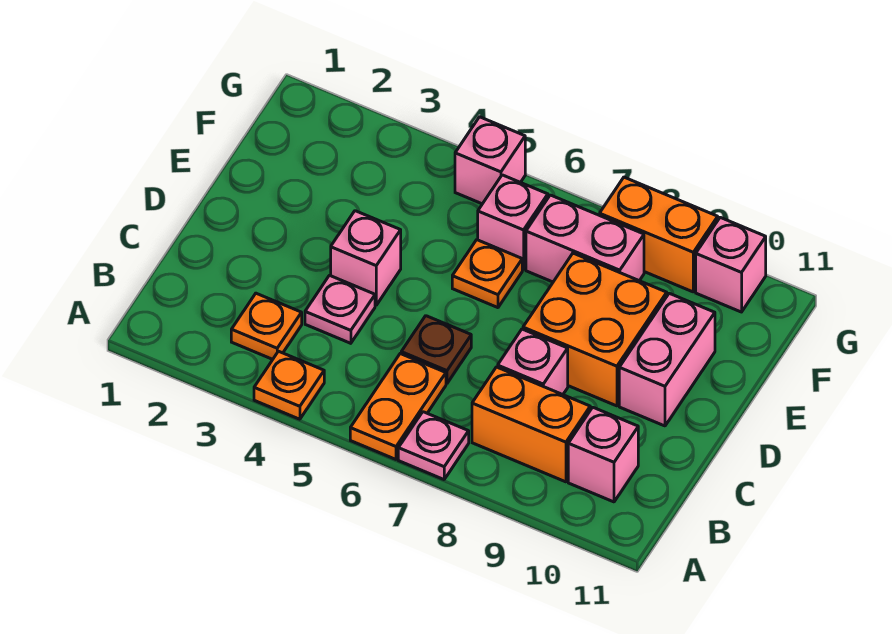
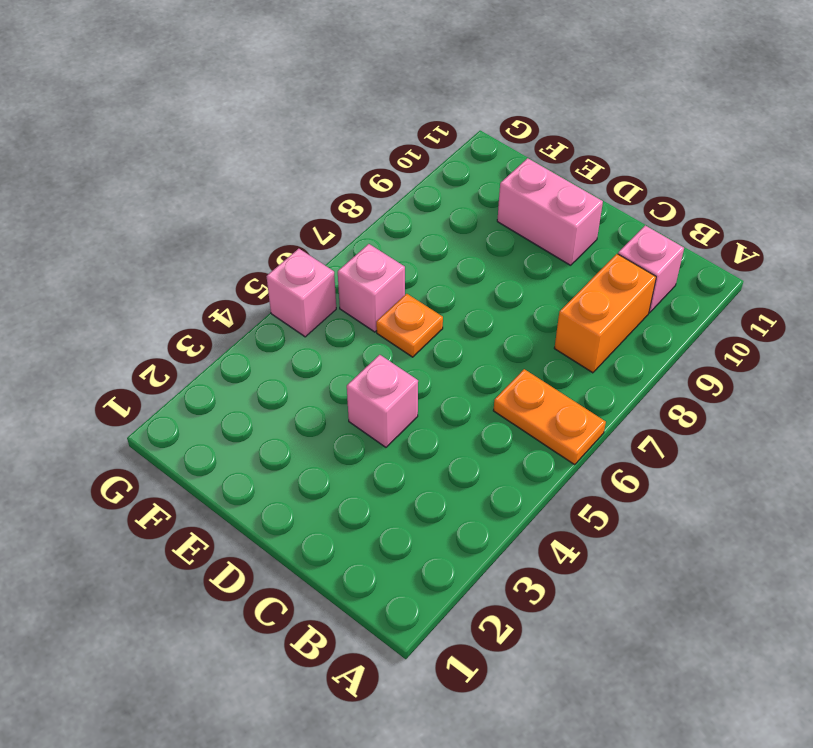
none -> orange 1x1 plate [254,351,324,419]
none -> pink 1x1 plate [398,412,469,479]
none -> orange 1x1 plate [231,293,302,359]

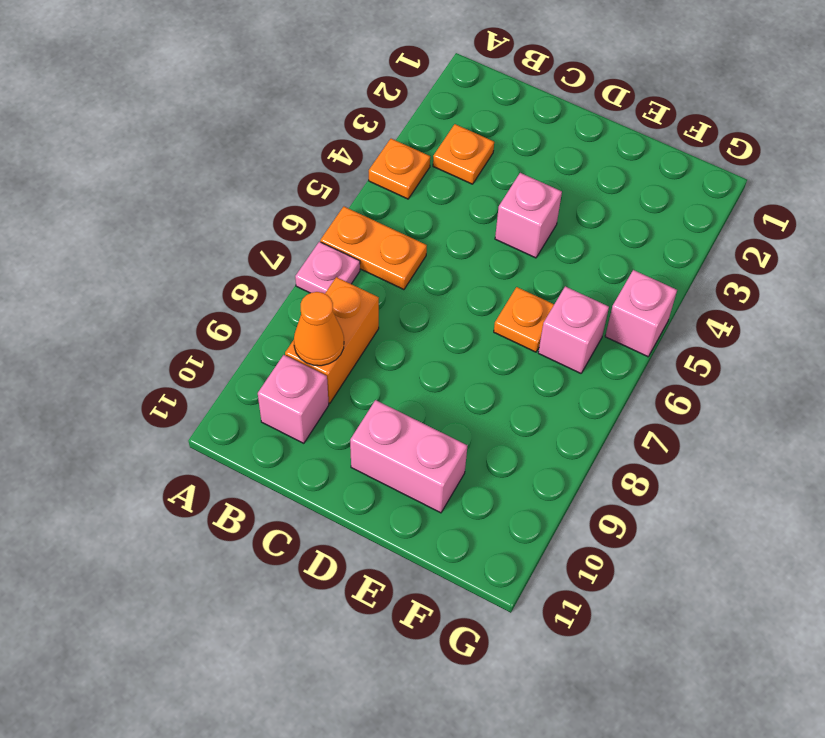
orange 1x1 cone [294,292,344,366] -> none
none -> pink 1x1 plate [305,275,375,343]
none -> brown 1x1 plate [401,316,471,383]
none -> pink 1x1 brick [498,329,568,395]

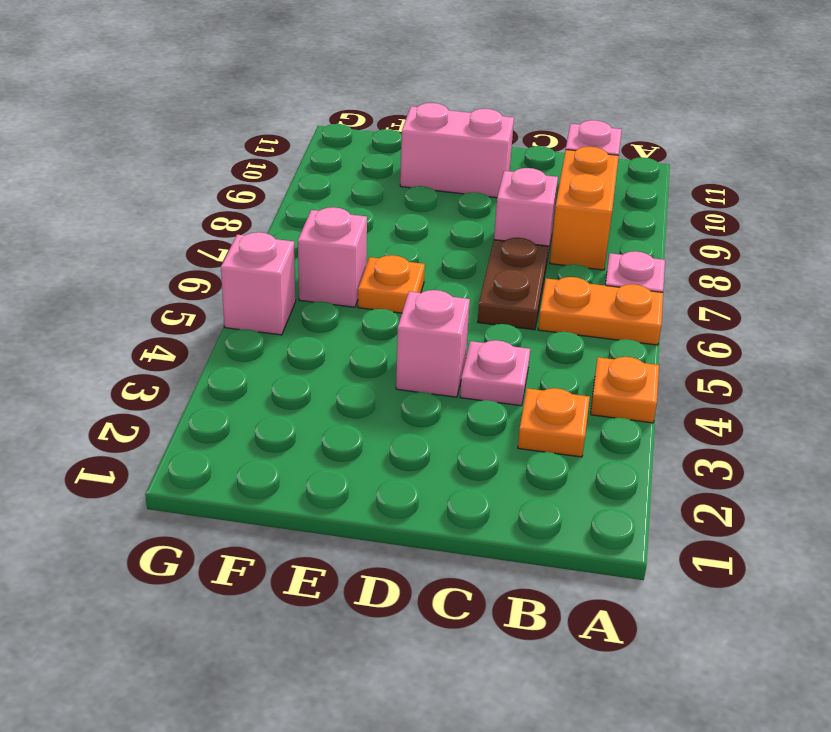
brown 1x2 plate [478,238,549,330] -> brown 1x1 plate [401,316,471,383]
none -> orange 2x2 brick [523,253,667,406]
none -> pink 1x2 brick [526,195,644,282]
none -> orange 1x2 brick [600,177,718,292]

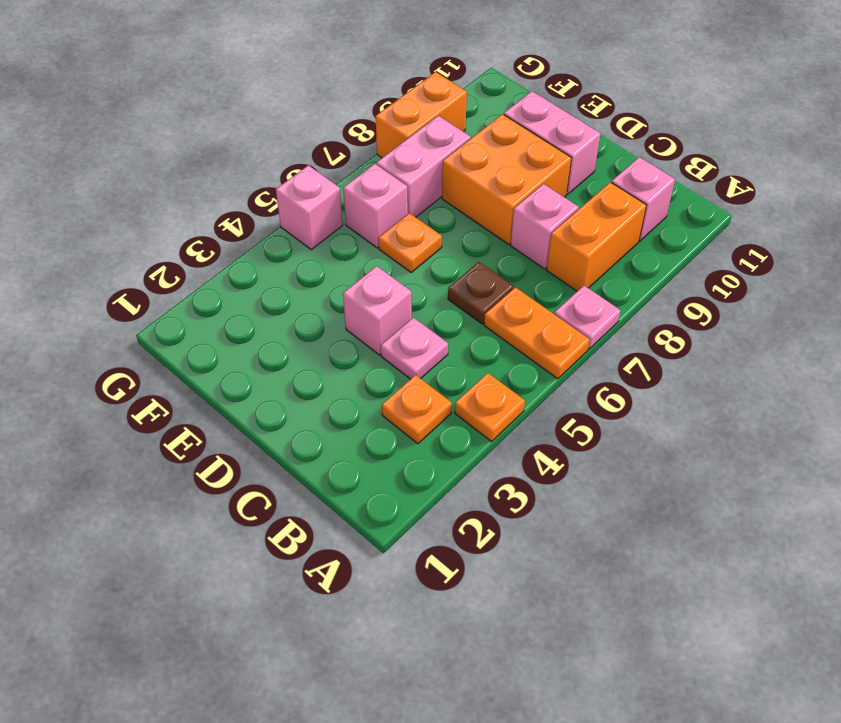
none -> pink 1x1 brick [696,217,766,312]

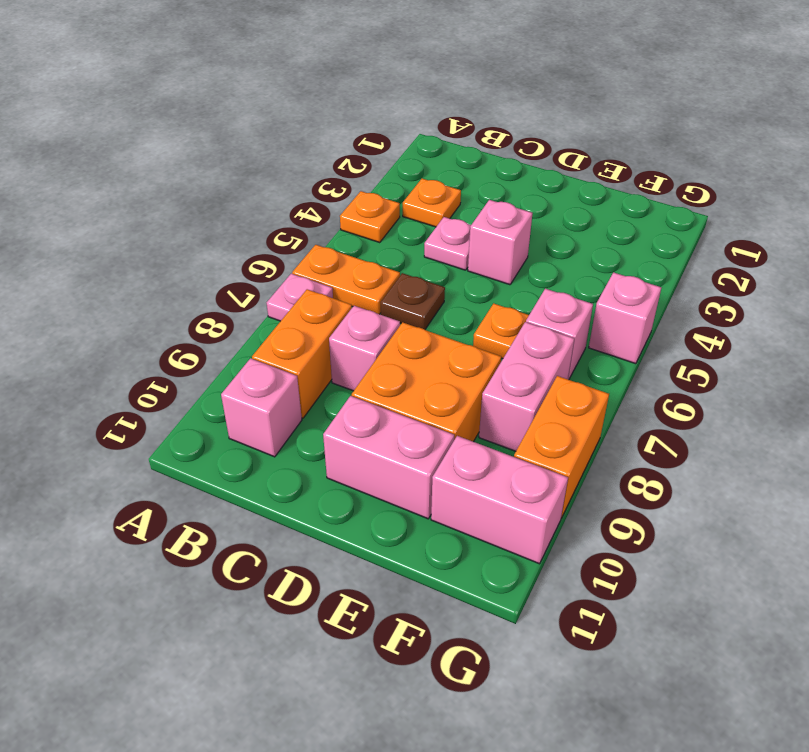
pink 1x2 brick [431,436,568,564] -> pink 1x1 brick [696,217,766,312]

